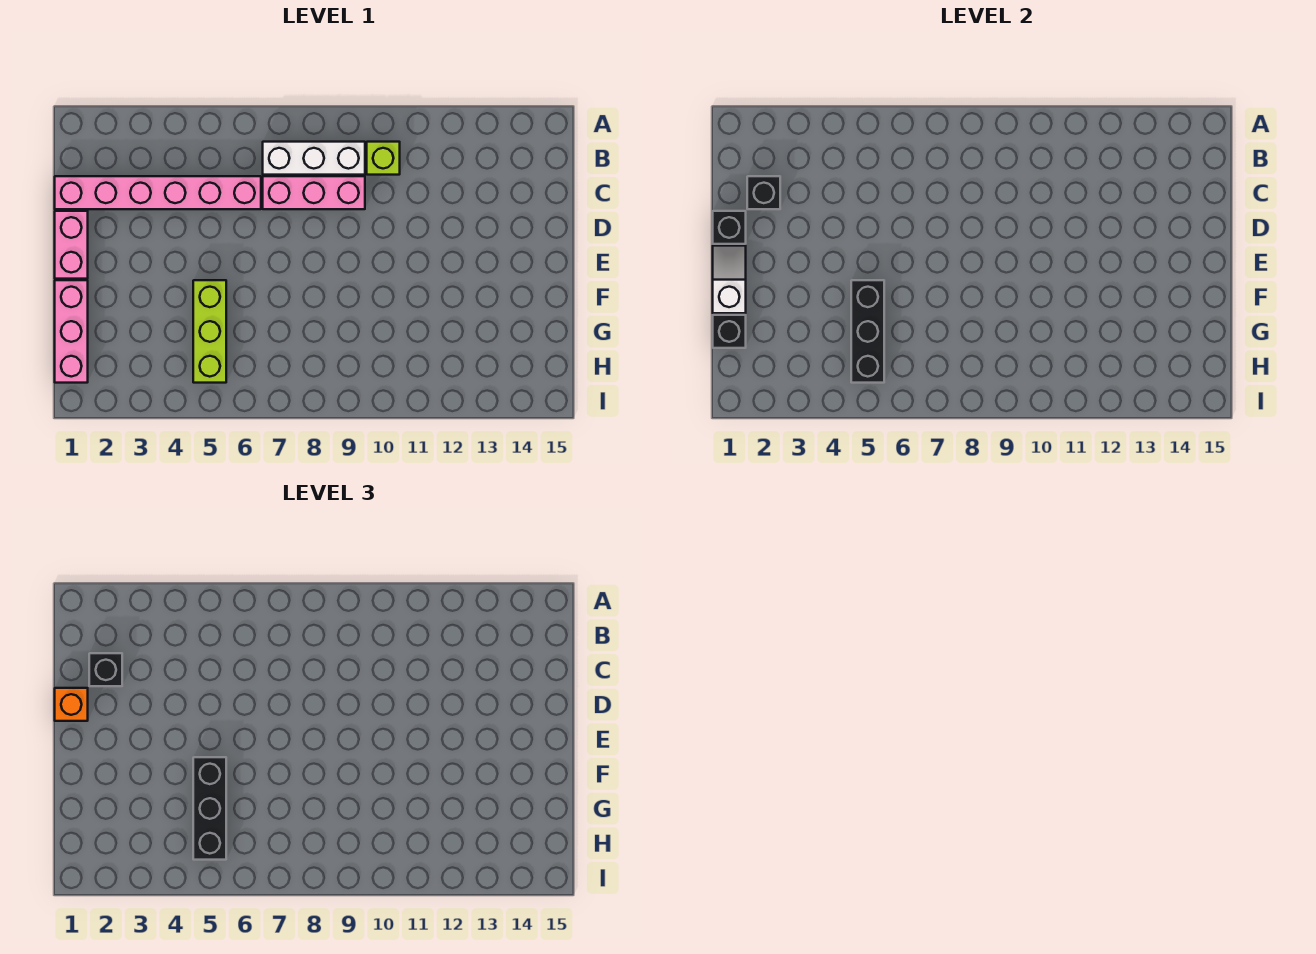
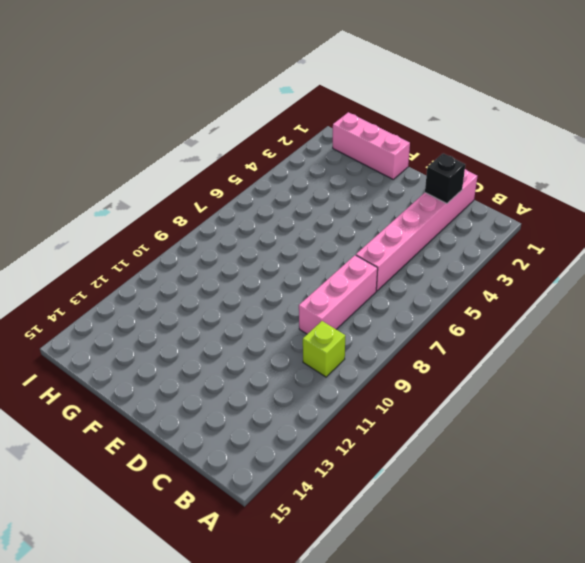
none -> white 1x3 brick [263,142,365,175]
none -> pink 1x2 brick [55,211,88,279]
none -> lime 1x3 brick [193,280,226,383]

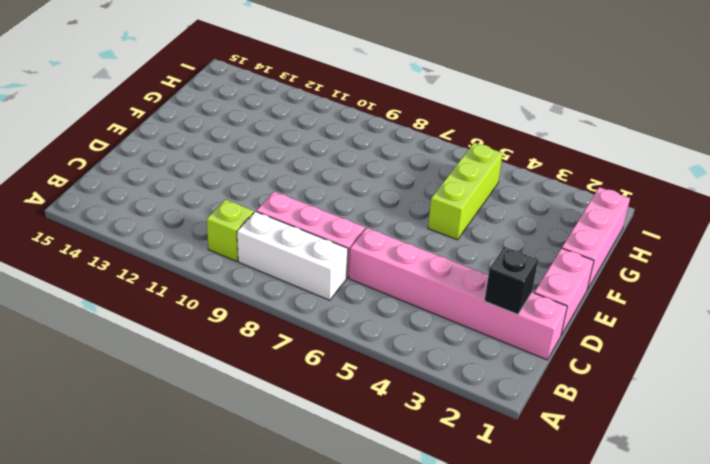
none -> black 1x1 brick [713,211,746,244]
none -> white 1x2 slope [713,246,746,313]
none -> black 1x3 brick [851,280,884,383]

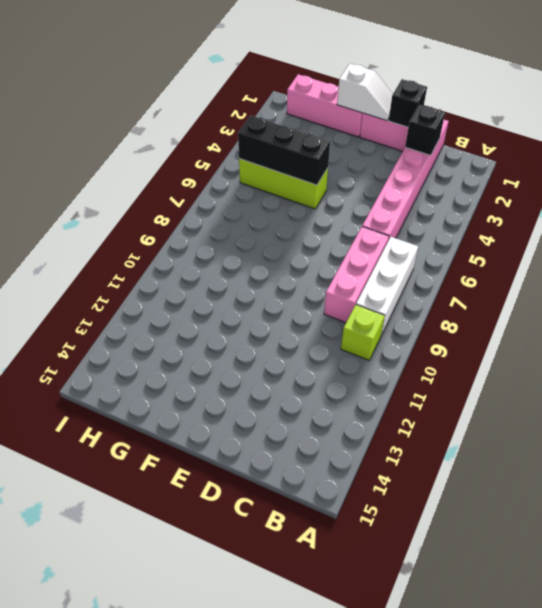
none -> black 1x1 brick [713,315,746,348]
none -> black 1x1 brick [89,653,122,686]
none -> orange 1x1 brick [55,688,88,721]

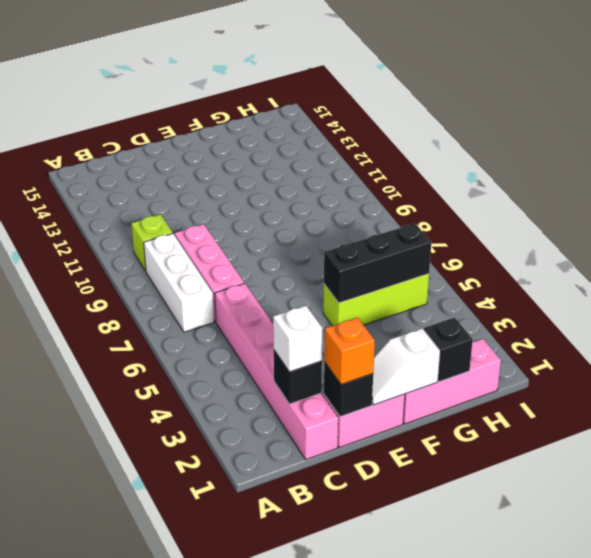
white 1x1 brick [273,306,322,372] -> black 1x1 brick [89,653,122,686]
none -> black 1x3 brick [193,757,226,860]

